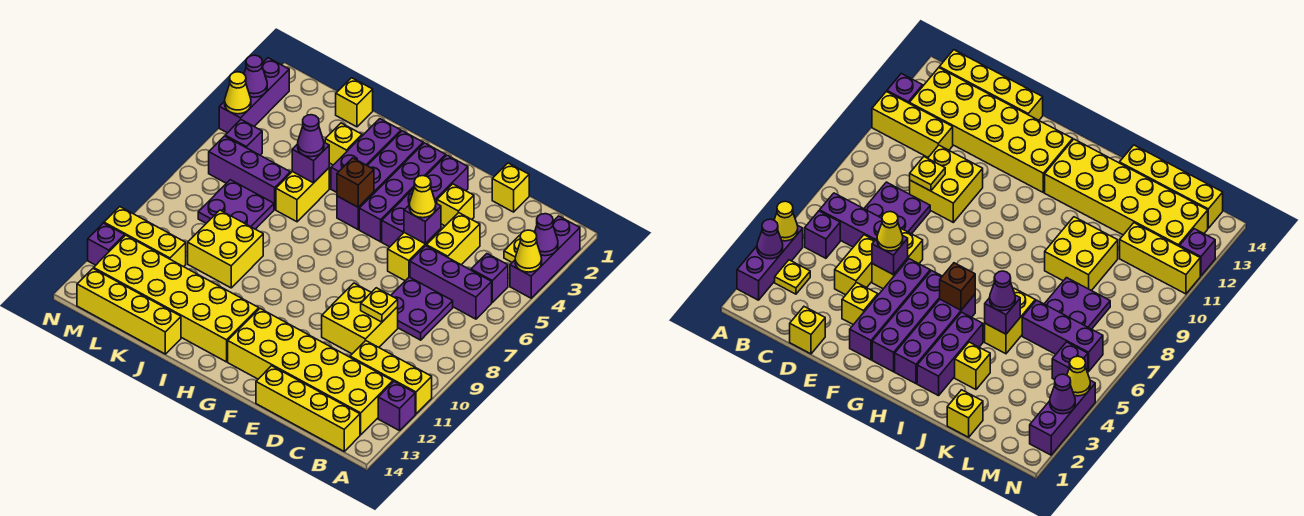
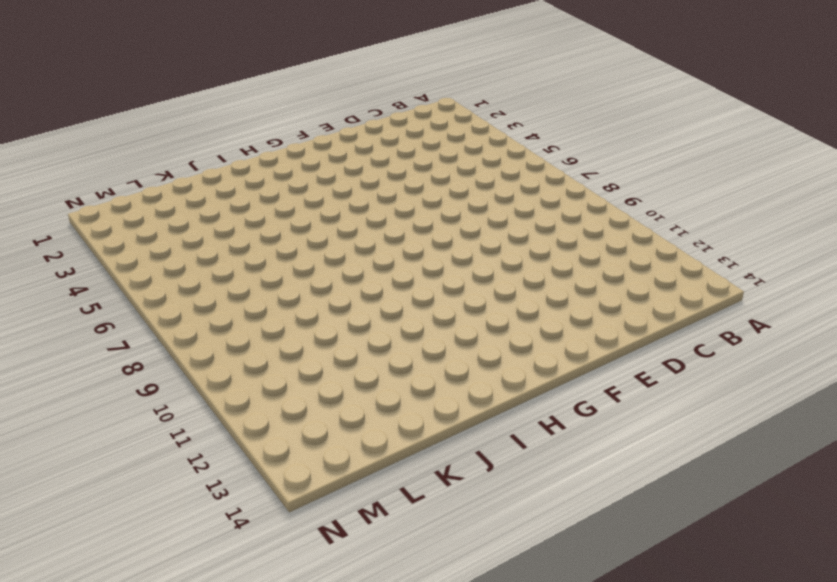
none -> purple 1x3 brick [510,216,580,298]
none -> yellow 1x3 brick [350,341,432,414]
none -> purple 1x1 brick [378,382,415,431]
none -> yellow 1x1 plate [504,235,520,262]

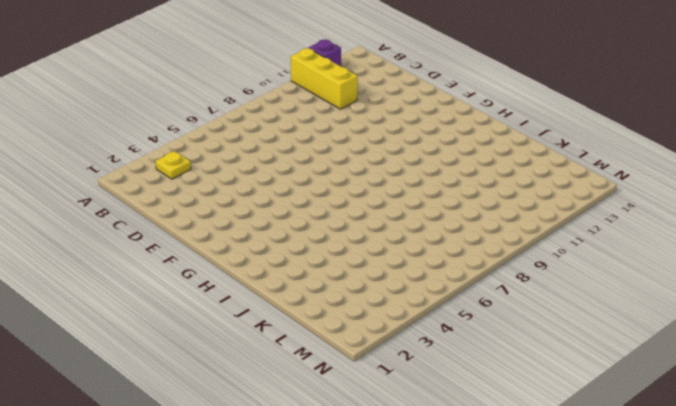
none -> purple 1x3 brick [510,216,580,298]
none -> purple 1x1 brick [471,254,508,302]
none -> purple 1x3 brick [410,246,492,319]
none -> yellow 2x6 brick [228,309,393,435]

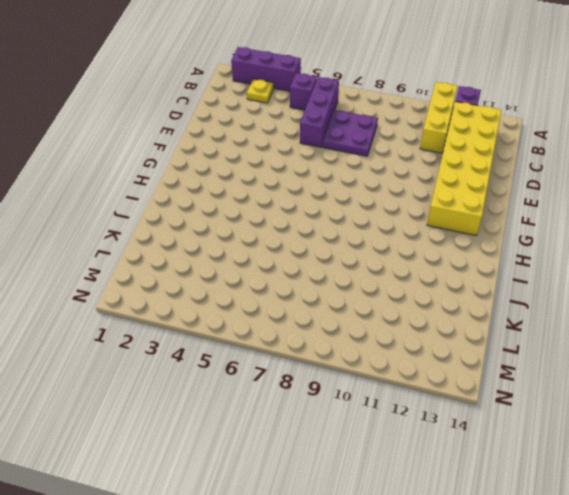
none -> yellow 1x4 brick [256,366,360,451]
none -> yellow 1x1 brick [492,163,529,212]
none -> yellow 1x2 brick [426,213,480,265]
none -> yellow 2x2 brick [322,283,398,354]

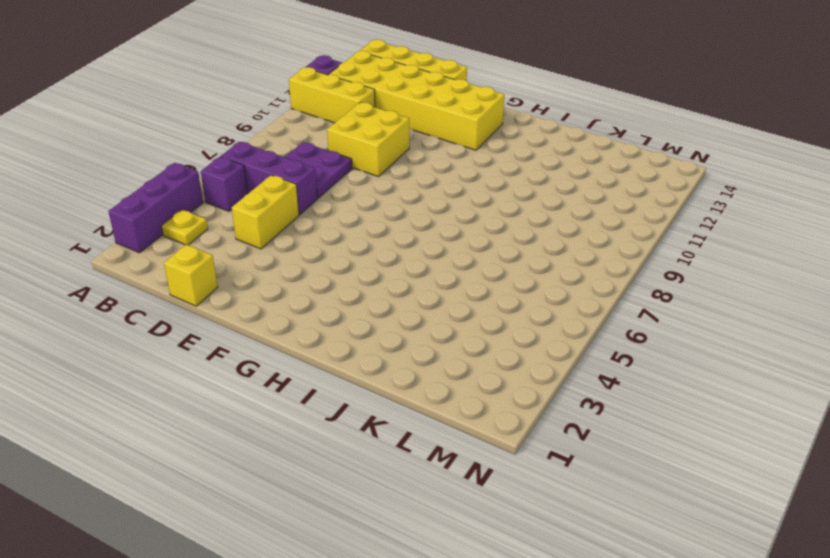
none -> yellow 1x1 brick [437,184,474,226]
none -> yellow 1x2 brick [388,229,441,281]
none -> purple 1x4 brick [382,155,468,247]
none -> purple 1x4 brick [359,143,446,242]

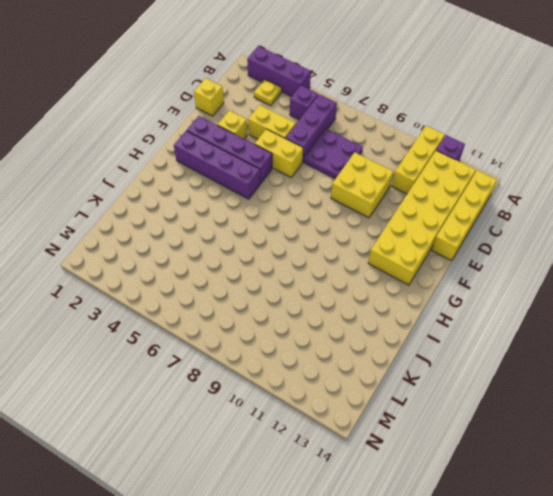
none -> purple 1x4 brick [337,131,423,229]
none -> yellow 2x6 brick [94,235,259,362]
none -> purple 1x3 brick [331,119,401,192]
none -> yellow 1x1 brick [325,123,362,165]

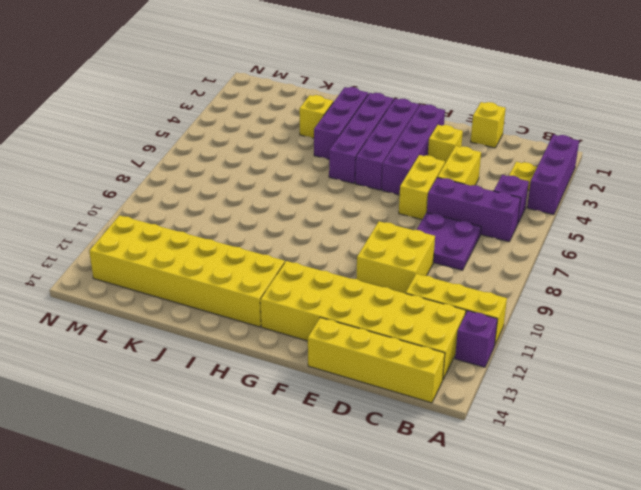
none -> yellow 1x2 brick [276,168,329,222]
none -> yellow 2x2 brick [188,210,263,288]
none -> yellow 1x4 brick [77,268,181,354]
none -> yellow 1x1 brick [336,78,373,127]

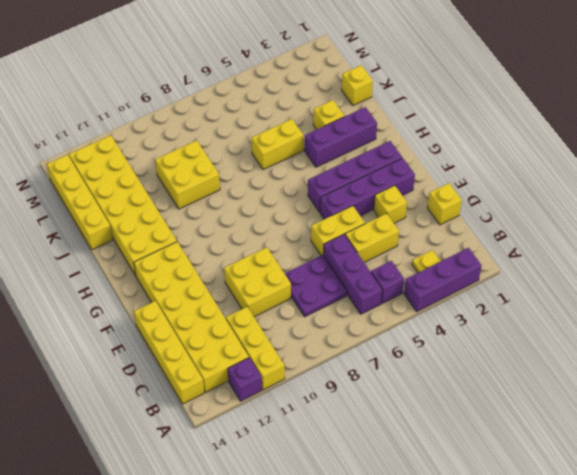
none -> purple 1x4 brick [337,131,423,229]
none -> purple 1x3 brick [209,136,290,209]
none -> purple 2x2 plate [198,180,274,229]
none -> yellow 1x3 brick [104,207,186,267]

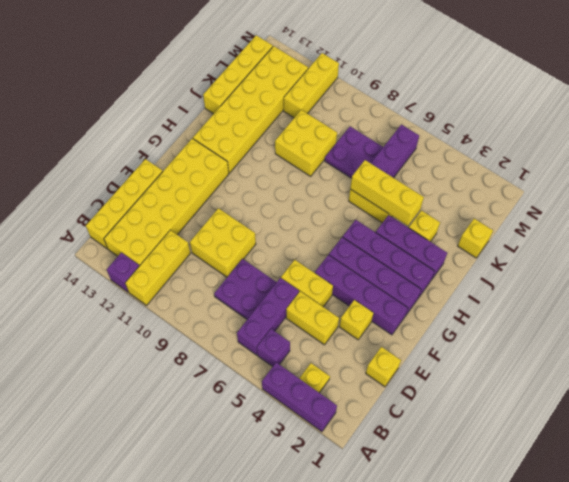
yellow 1x3 brick [350,160,424,226] -> purple 1x1 brick [292,143,329,183]
none -> purple 1x1 brick [225,120,262,155]
none -> purple 1x3 brick [219,58,289,133]
none -> purple 1x1 brick [88,223,125,265]
none -> purple 1x1 cone [535,214,558,256]

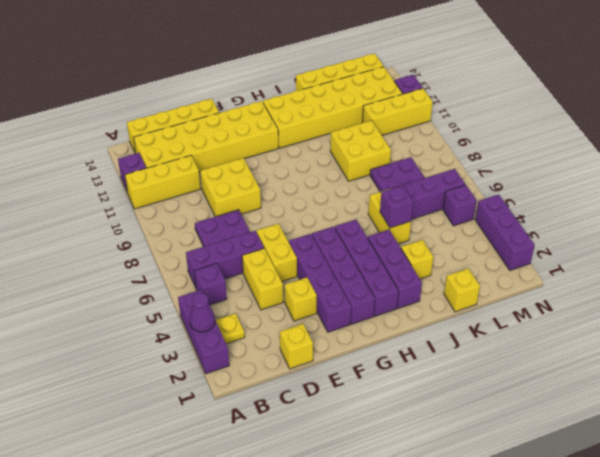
none -> yellow 1x1 cone [515,230,542,272]
none -> yellow 1x1 plate [361,288,398,322]
none -> purple 1x1 brick [404,204,441,244]
none -> brown 1x1 brick [337,158,374,207]

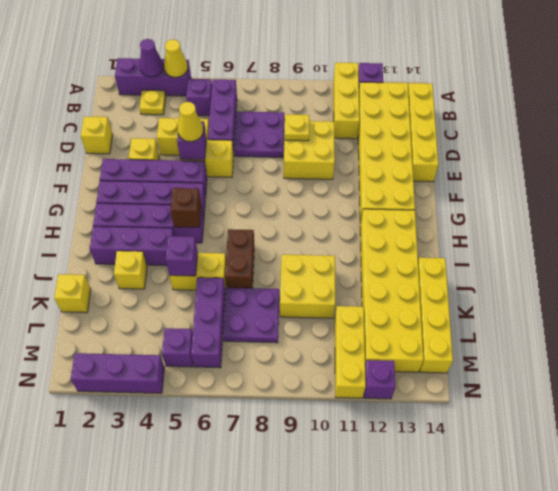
brown 1x2 brick [225,229,254,288] -> none
none -> purple 1x1 cone [244,55,267,97]
none -> yellow 1x1 cone [225,72,251,114]
none -> purple 1x1 cone [298,115,324,157]

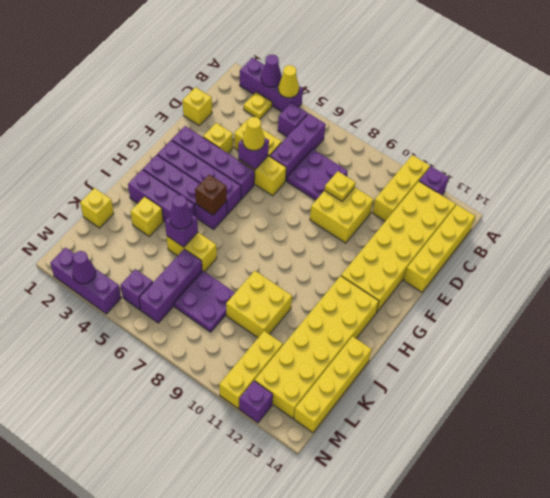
none -> yellow 1x1 cone [225,72,251,114]

